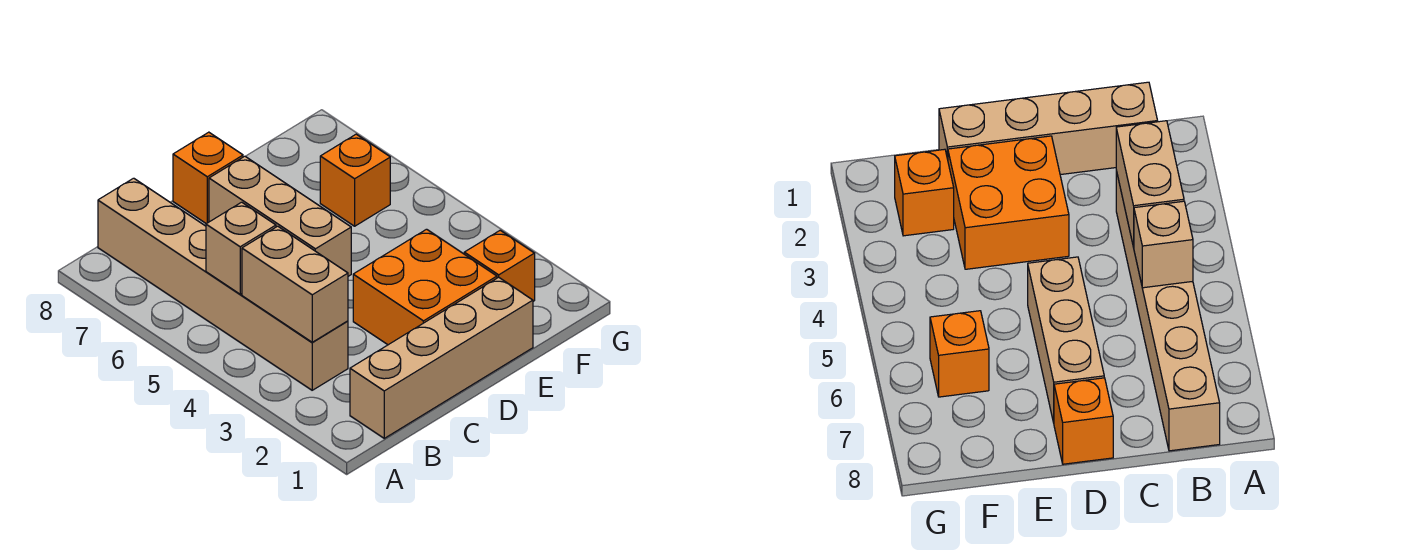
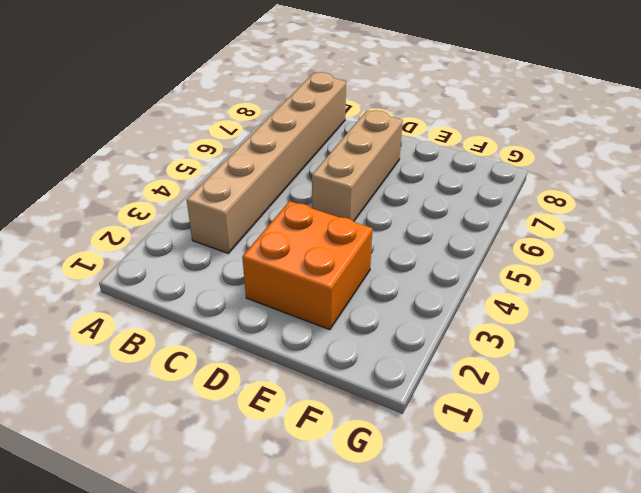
none -> tan 1x4 brick [350,277,533,438]
none -> orange 1x1 brick [173,132,243,224]

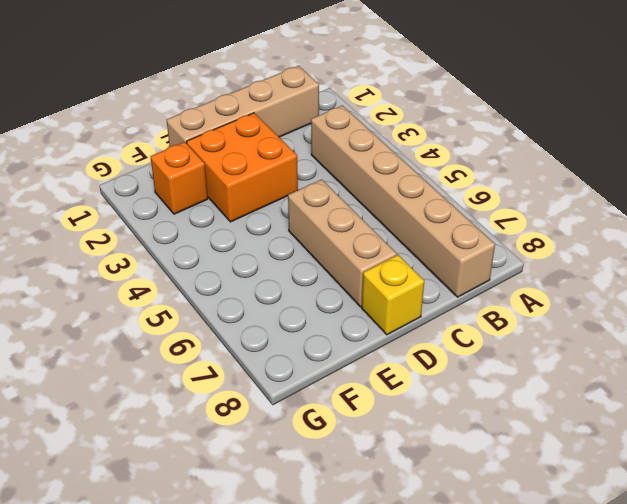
yellow 1x1 brick [362,255,424,335] -> orange 1x1 brick [173,132,243,224]
none -> orange 1x1 brick [320,134,390,226]
none -> tan 1x2 brick [242,226,348,342]

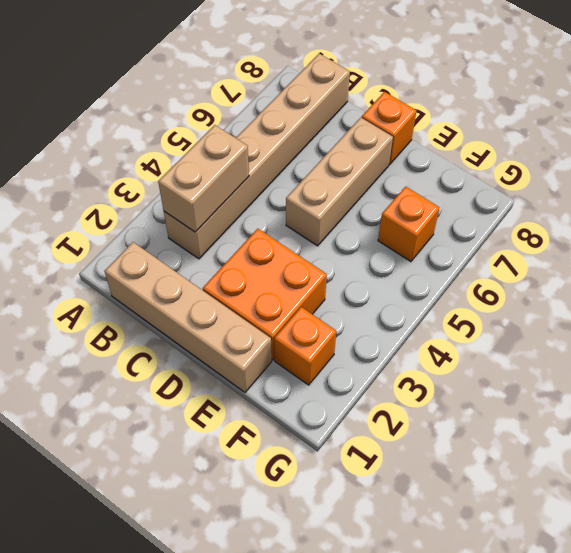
none -> tan 1x1 brick [206,202,276,294]

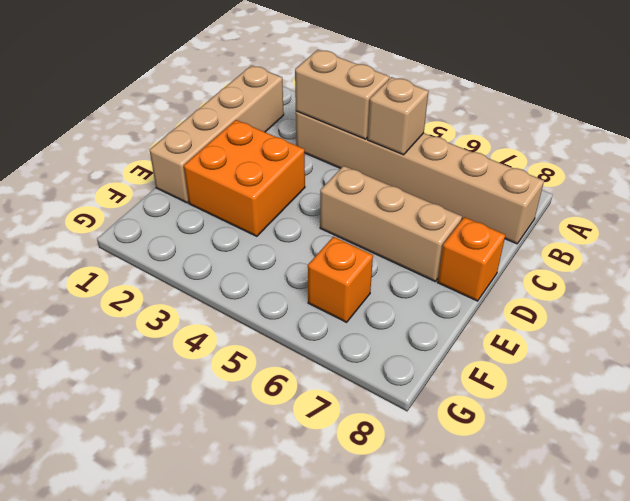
none -> orange 1x1 brick [464,230,535,301]

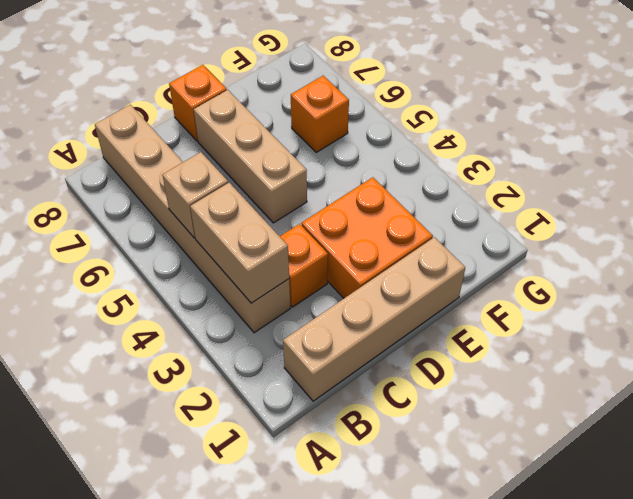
orange 1x1 brick [280,224,328,307] -> orange 1x1 brick moved to [464,230,535,301]

